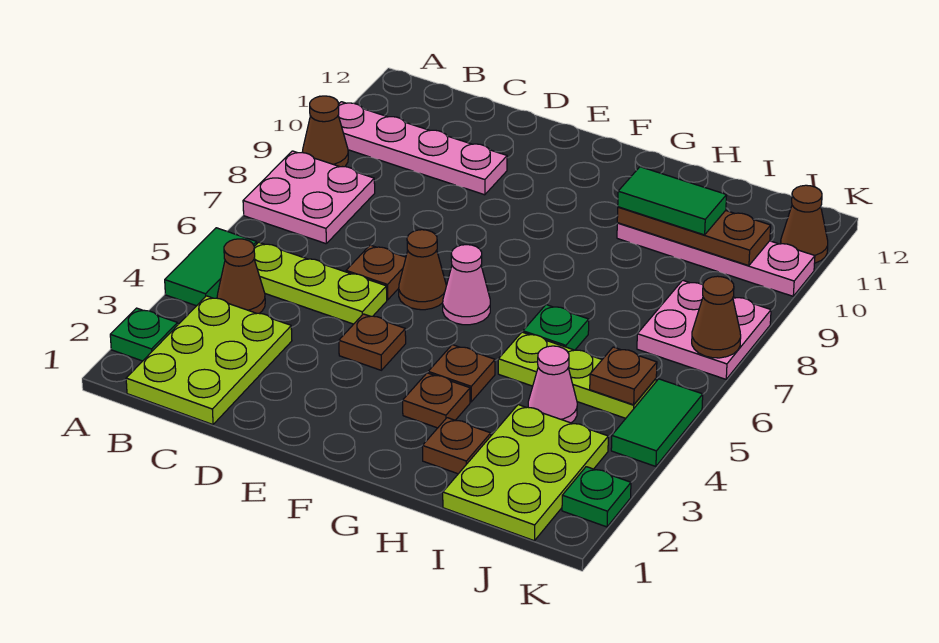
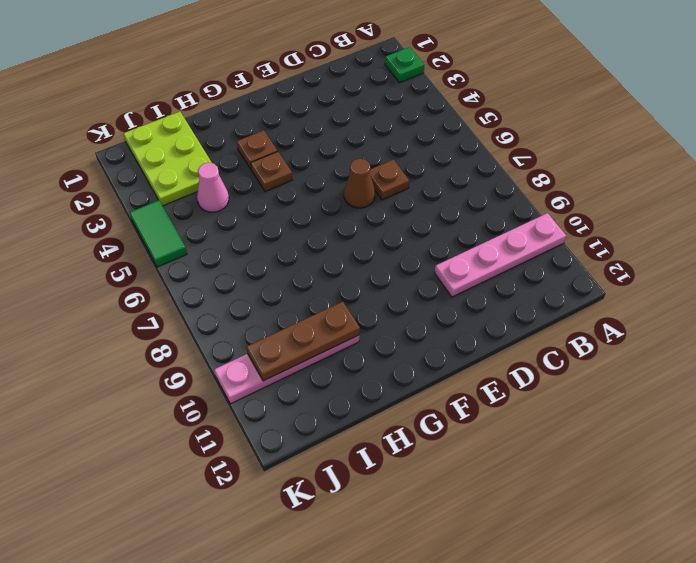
none -> green 1x2 tile [165,228,257,306]
none -> pink 2x2 plate [243,151,375,244]
none -> brown 1x1 cone [302,96,348,167]

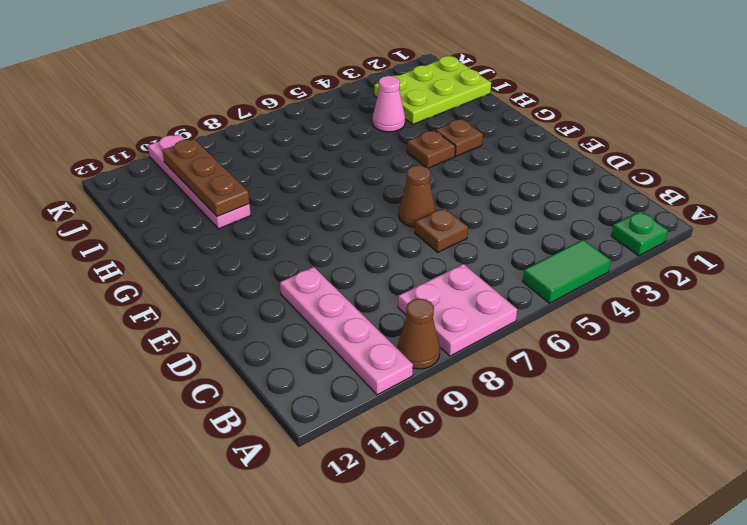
none -> lime 2x3 plate [126,296,292,425]
none -> brown 1x1 cone [217,239,265,313]
none -> lime 1x3 plate [254,242,387,324]

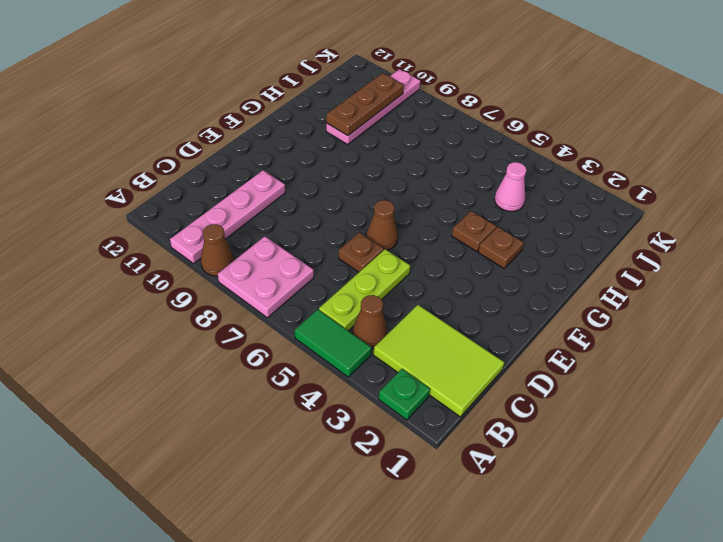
lime 2x3 tile [373,305,504,417] -> lime 2x3 plate [126,296,292,425]
none -> brown 1x1 plate [339,314,406,370]
none -> pink 1x1 cone [443,245,490,325]
none -> brown 1x1 plate [422,418,491,474]

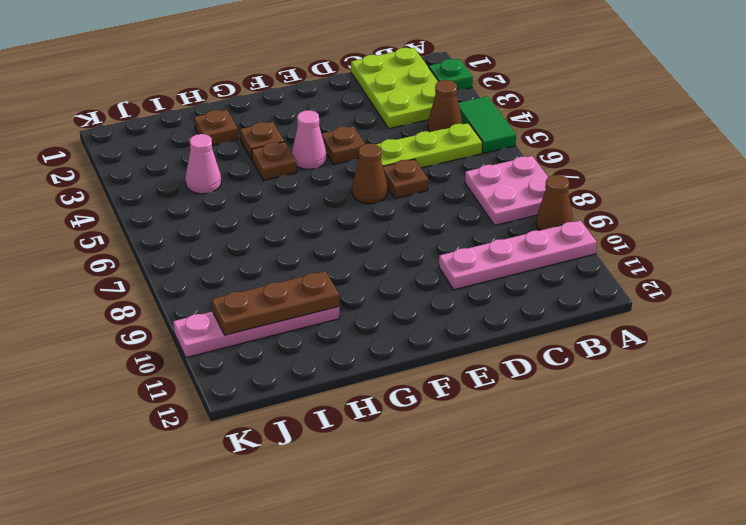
pink 1x1 cone [292,110,327,169] -> pink 1x1 cone moved to [443,245,490,325]
none -> lime 1x3 plate [498,332,656,418]
none -> green 1x1 plate [523,305,589,350]
none -> lime 2x3 plate [443,405,608,541]

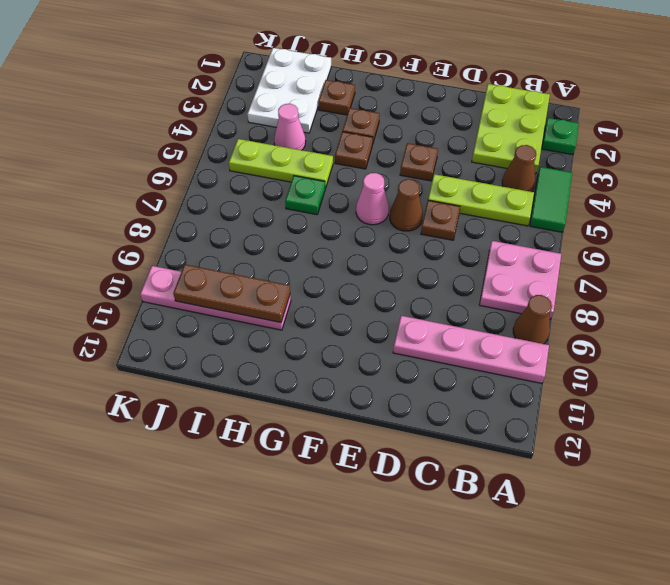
white 2x3 plate [247,48,331,133] -> lime 2x3 plate [443,405,608,541]
none -> pink 2x2 plate [637,280,771,379]
none -> green 1x1 plate [562,467,631,527]
none -> green 1x2 tile [611,379,703,467]

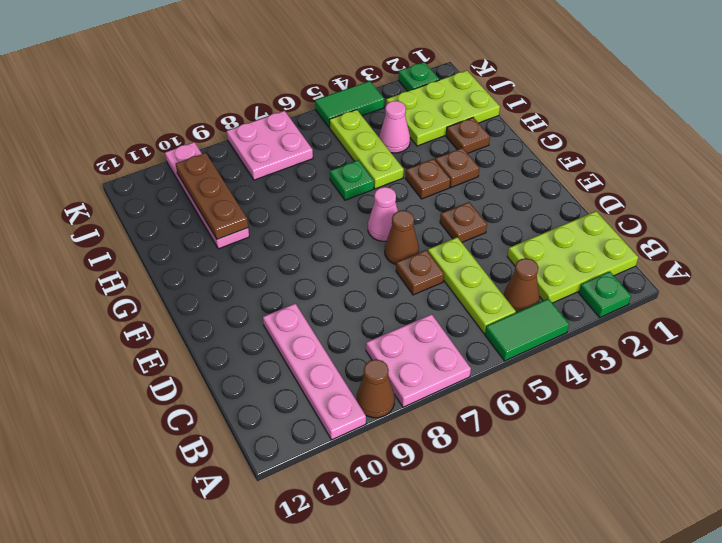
none -> brown 1x1 cone [781,185,828,263]
none -> brown 1x1 plate [590,347,657,405]
none -> brown 1x1 cone [692,276,741,358]

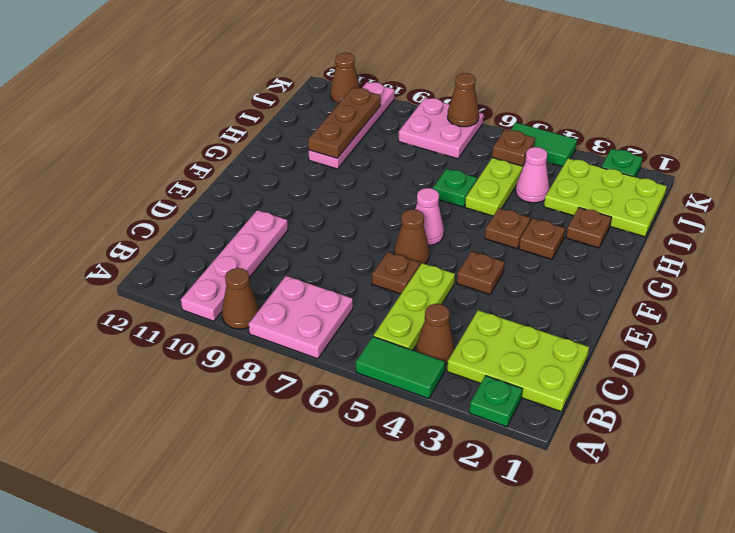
none -> green 1x2 tile [618,167,727,235]

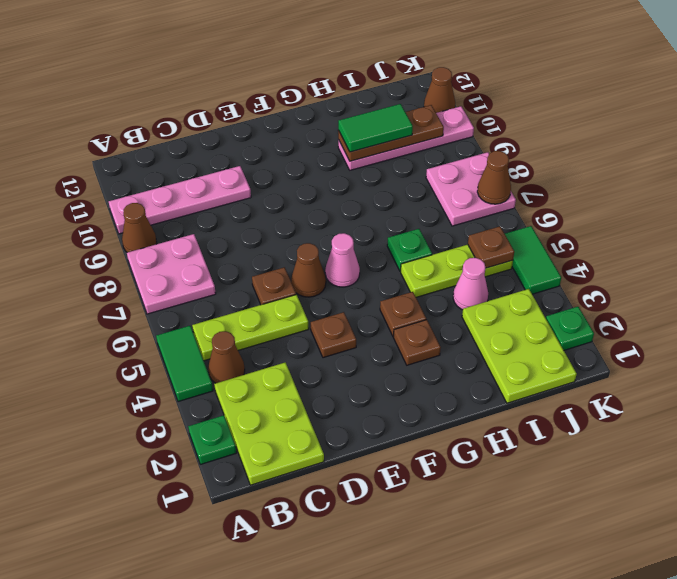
none -> brown 1x1 plate [422,418,491,474]

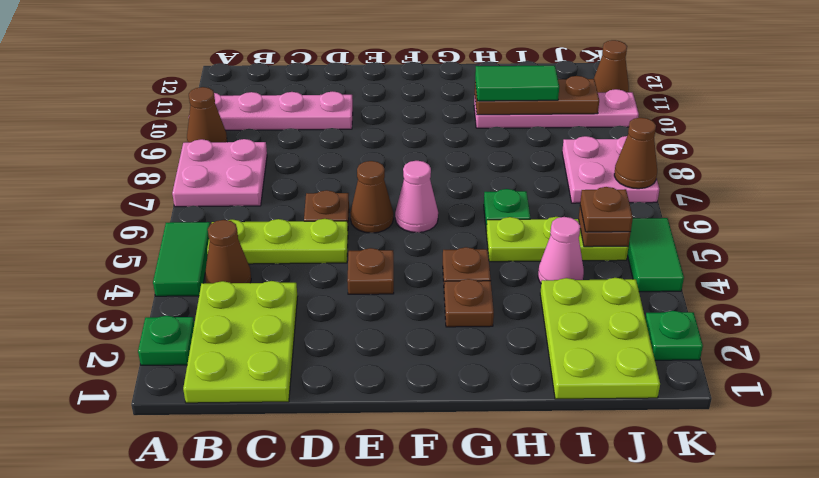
brown 1x1 plate [580,187,633,232] -> brown 1x1 plate moved to [422,418,491,474]

